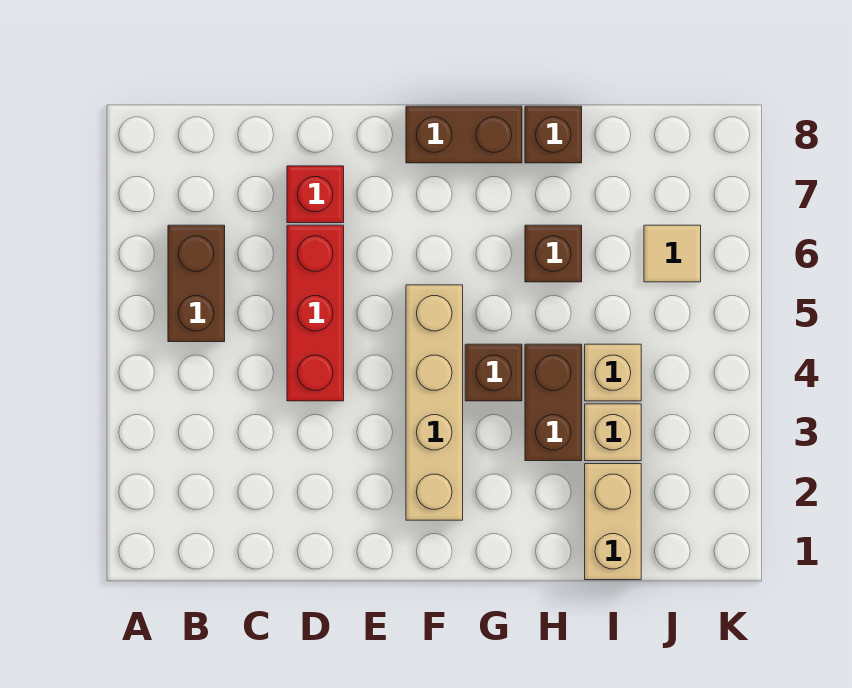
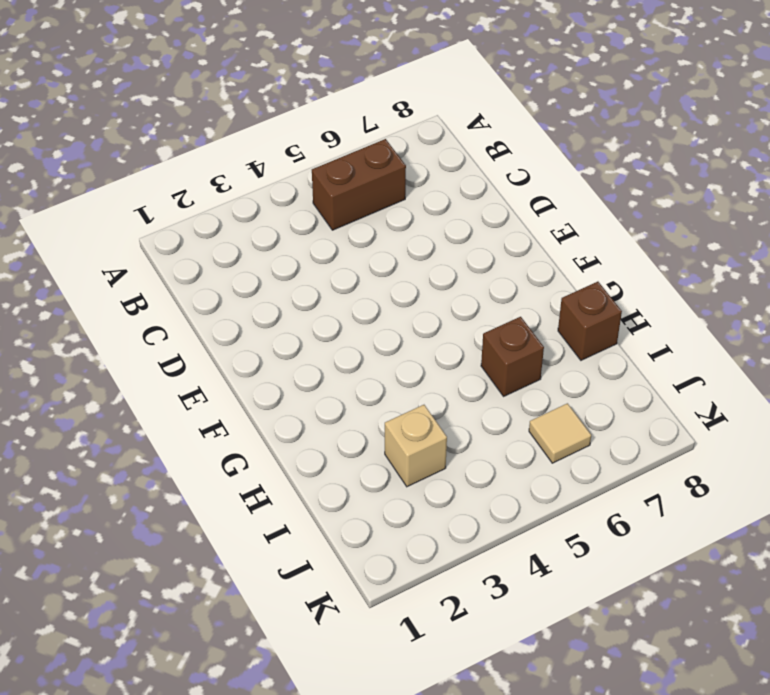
none -> red 1x3 brick [287,225,344,401]
none -> red 1x1 brick [287,166,344,223]
none -> tan 1x4 brick [406,285,463,520]

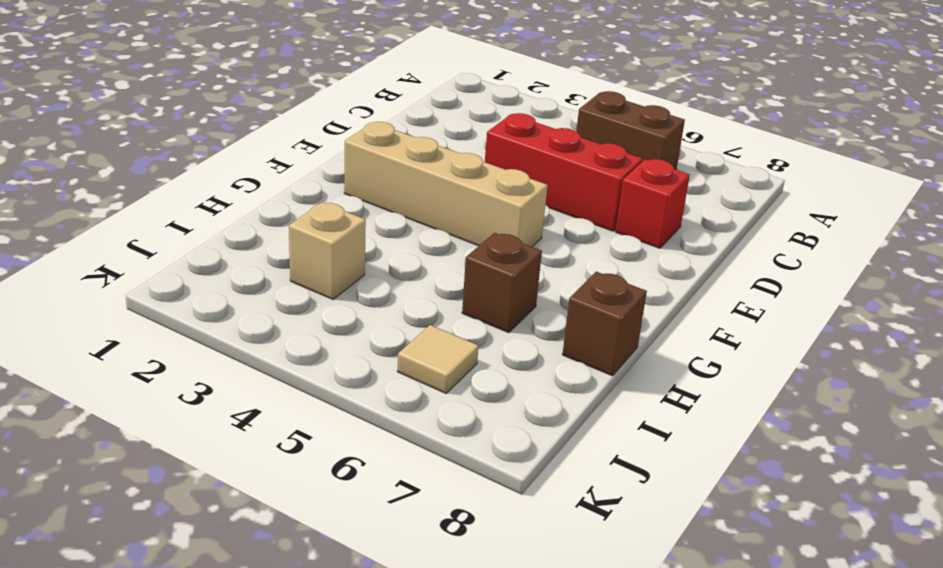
none -> brown 1x2 brick [406,106,522,163]
none -> brown 1x1 brick [465,344,522,401]
none -> brown 1x2 brick [525,344,582,461]

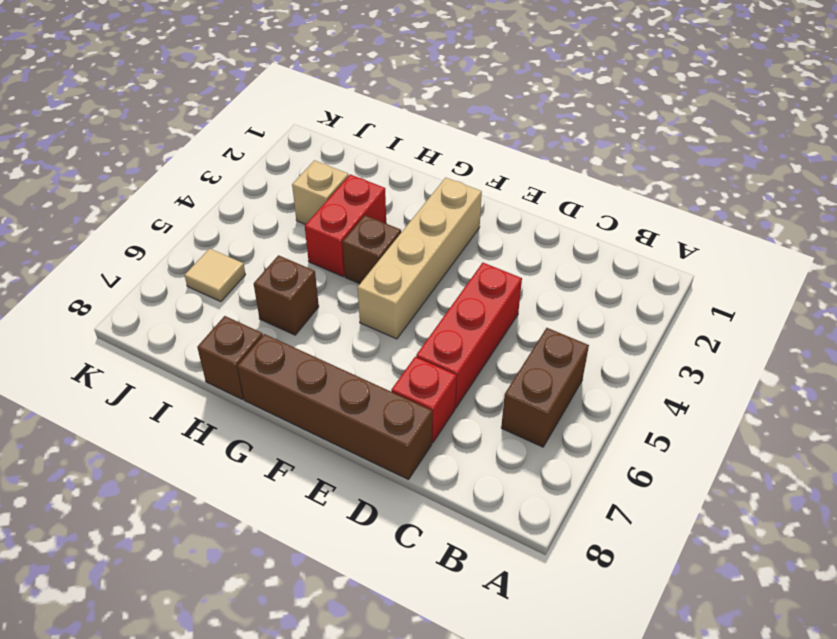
brown 1x4 brick [238,334,432,480] -> brown 1x2 brick [406,106,522,163]
red 1x2 brick [305,174,386,276] -> brown 1x2 brick [525,344,582,461]
none -> tan 1x2 brick [585,464,641,580]
none -> tan 1x1 brick [585,344,641,401]

